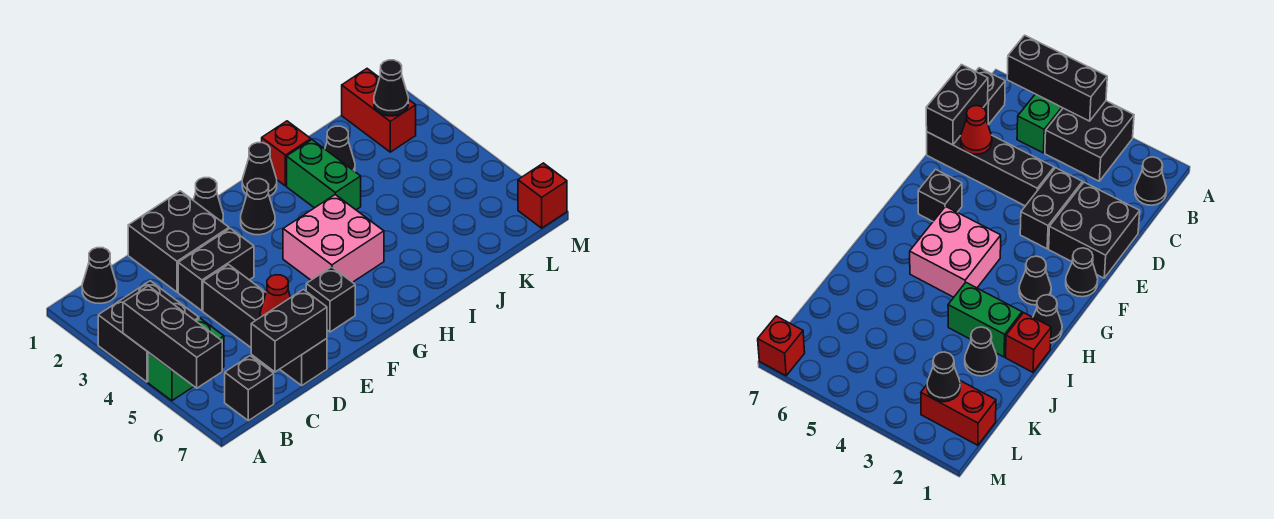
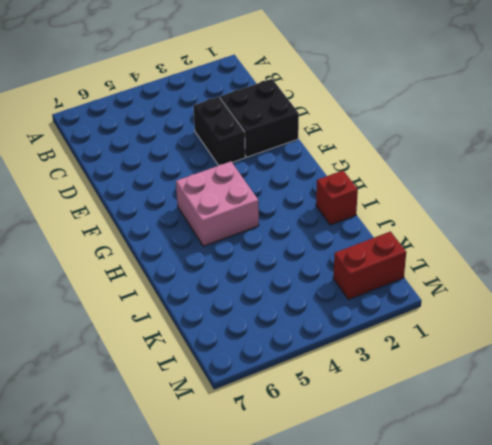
none -> black 2x2 brick [98,281,199,382]
none -> green 1x2 brick [148,318,224,401]
none -> black 1x1 cone [82,248,117,303]

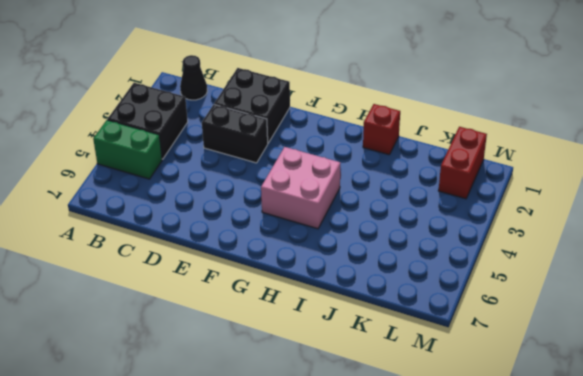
none -> black 1x1 brick [225,356,274,421]
none -> black 1x4 brick [203,265,327,385]
none -> black 1x1 cone [193,178,223,222]

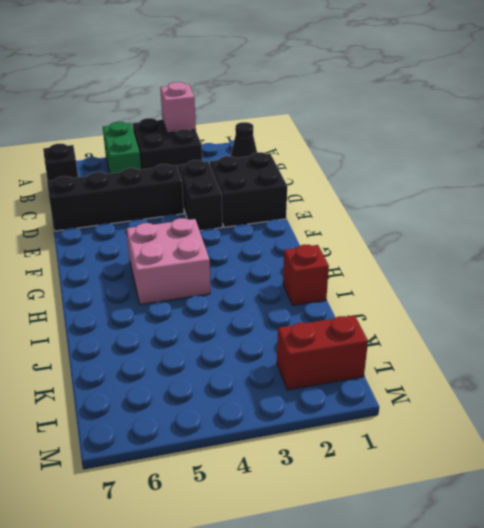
pink 1x1 brick [160,82,196,133] -> none
none -> black 1x1 cone [193,178,223,222]
none -> black 1x1 brick [306,267,355,332]
none -> black 1x1 cone [241,179,275,235]

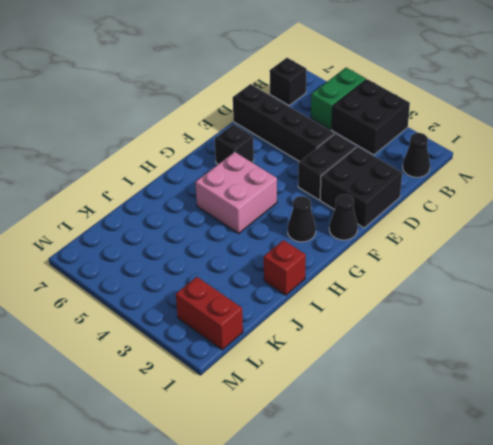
none -> black 1x1 cone [242,143,277,196]
none -> green 1x2 brick [287,140,361,210]
none -> black 1x1 cone [325,126,355,171]

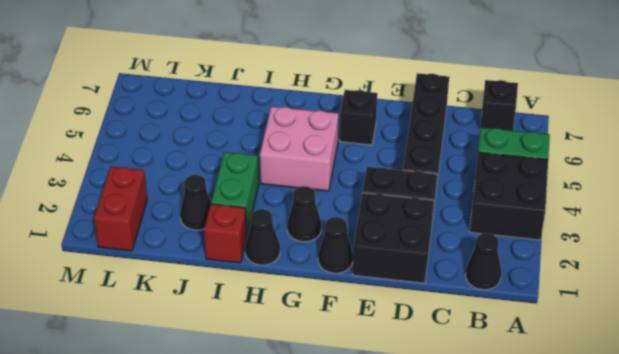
none -> red 1x1 brick [518,163,567,228]
none -> black 1x3 brick [123,286,222,388]
none -> black 1x2 brick [251,289,327,372]

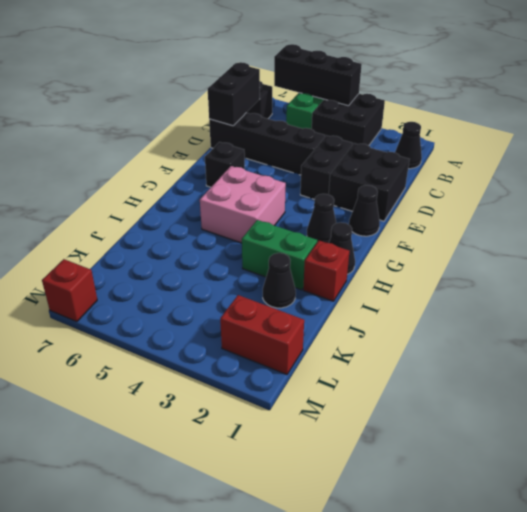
none -> red 1x1 cone [260,275,291,317]
none -> black 1x1 cone [374,60,408,116]

